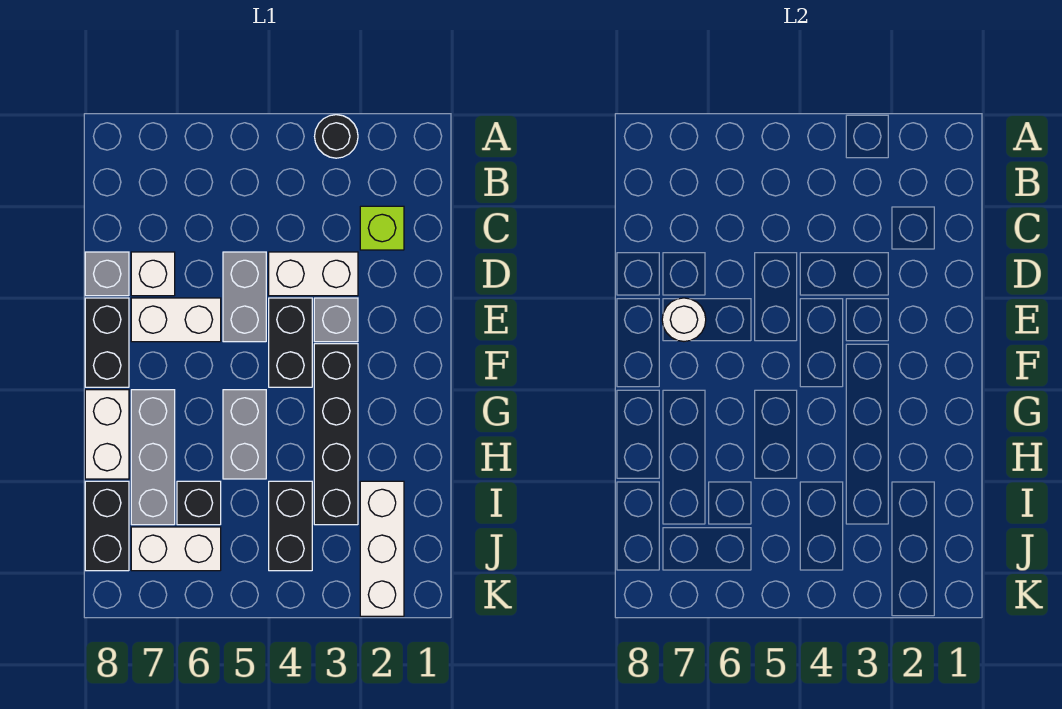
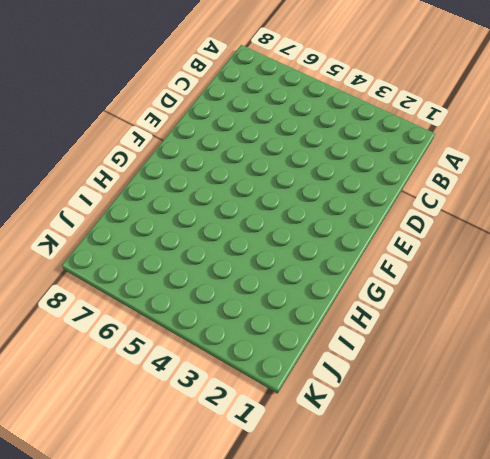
none -> black 1x1 round brick [315,115,358,158]
none -> lime 1x1 brick [360,206,404,250]
none -> white 1x2 brick [269,252,358,296]

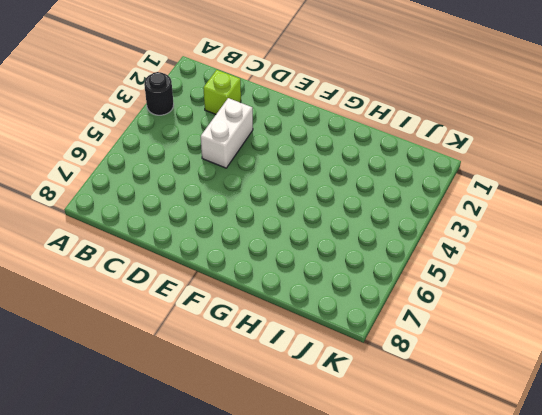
none -> grey 1x2 brick [223,252,266,342]
none -> white 1x1 brick [131,252,175,296]
none -> grey 1x1 brick [85,252,129,296]

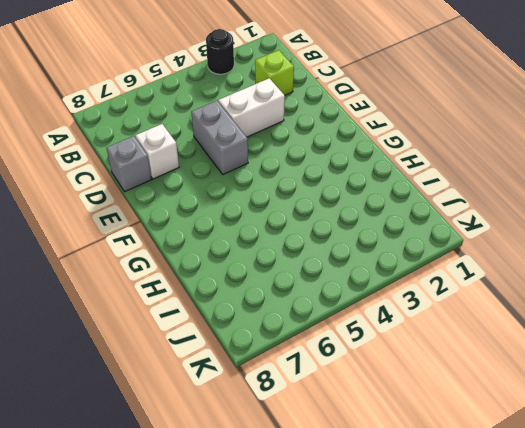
none -> grey 1x1 brick [314,298,358,342]
none -> black 1x2 brick [269,298,312,387]
none -> white 1x2 brick [131,298,221,342]

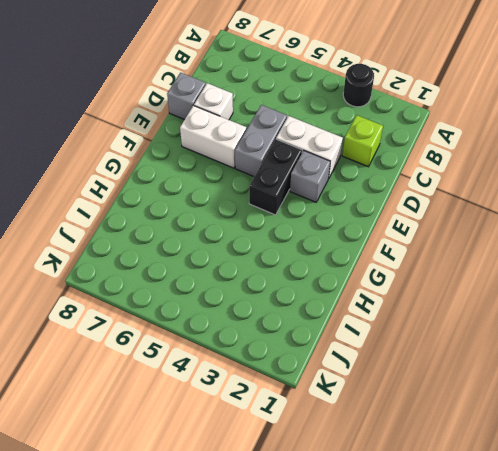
none -> black 1x2 brick [85,298,129,387]
none -> black 1x4 brick [314,344,358,525]
none -> grey 1x2 brick [223,390,266,479]

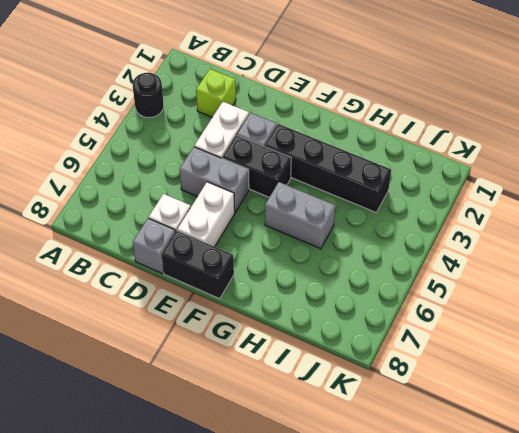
none -> grey 1x3 brick [131,390,175,525]
none -> white 1x2 brick [85,390,129,479]
none -> white 1x3 brick [360,481,404,616]

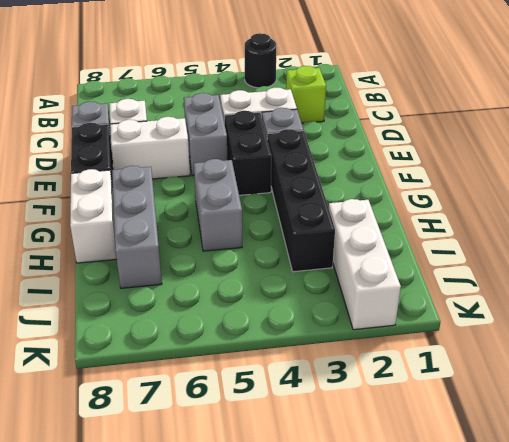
none -> black 1x2 brick [269,481,312,571]
none -> black 1x1 brick [177,481,221,525]
none -> black 1x2 brick [85,481,129,571]

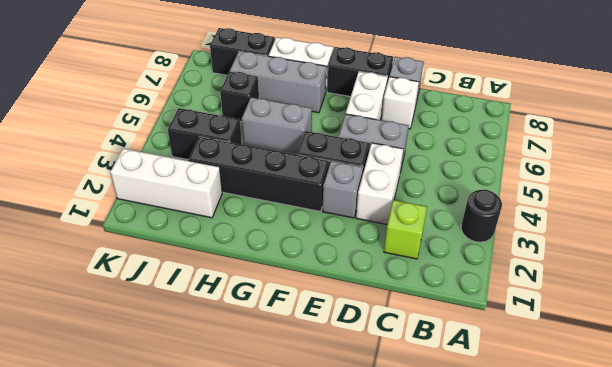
none -> white 1x2 brick [131,527,221,571]
none -> white 1x1 round brick [662,298,706,341]

